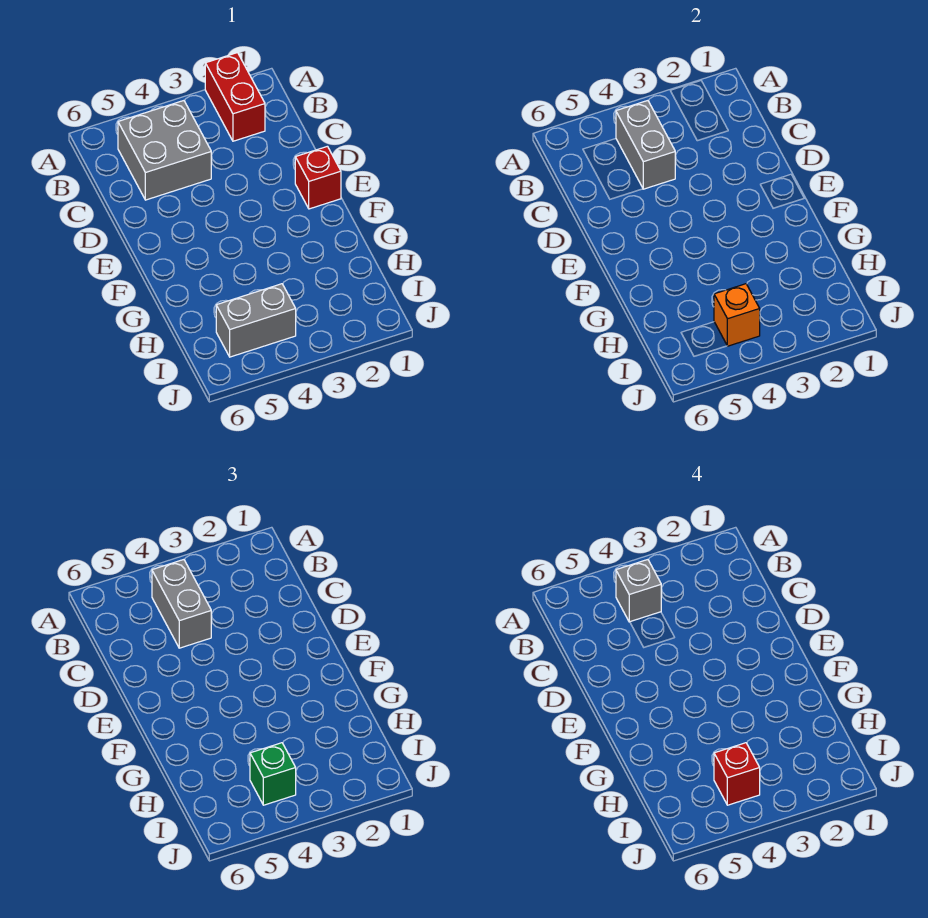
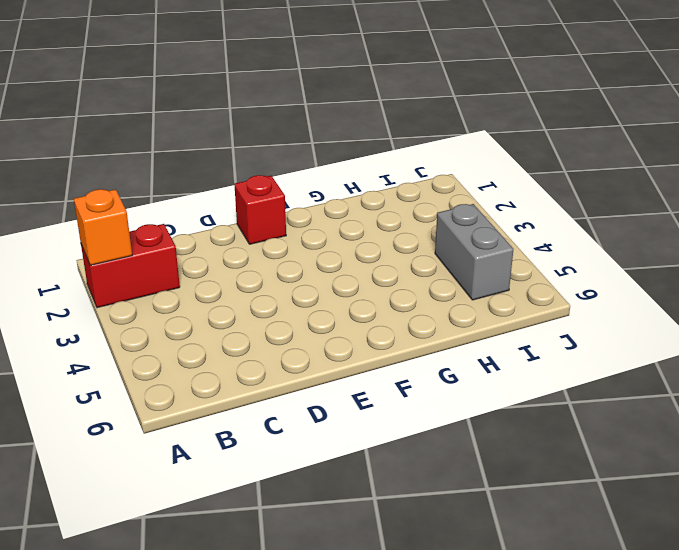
orange 1x1 brick [74,189,132,265] -> orange 1x1 brick moved to [714,284,760,346]
none -> grey 2x2 brick [118,101,211,200]
none -> grey 1x2 brick [616,101,675,189]

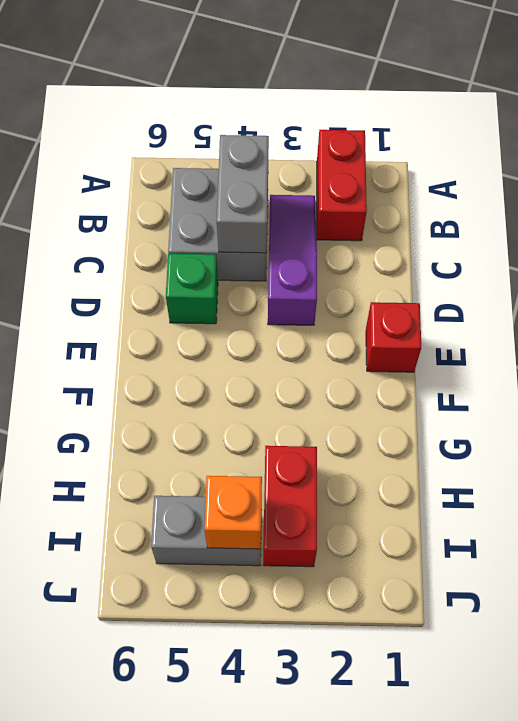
purple 1x3 slope [268,195,317,325] -> none
green 1x1 brick [166,254,218,324] -> green 1x1 brick moved to [250,743,296,805]
red 1x2 brick [263,446,317,567] -> none
none -> grey 1x2 brick [152,560,211,648]
none -> grey 1x1 brick [616,560,661,622]

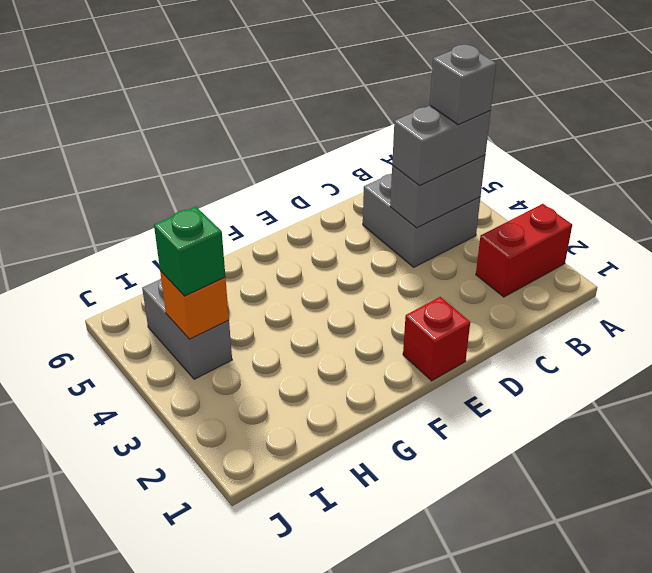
none -> red 1x1 brick [714,743,760,805]

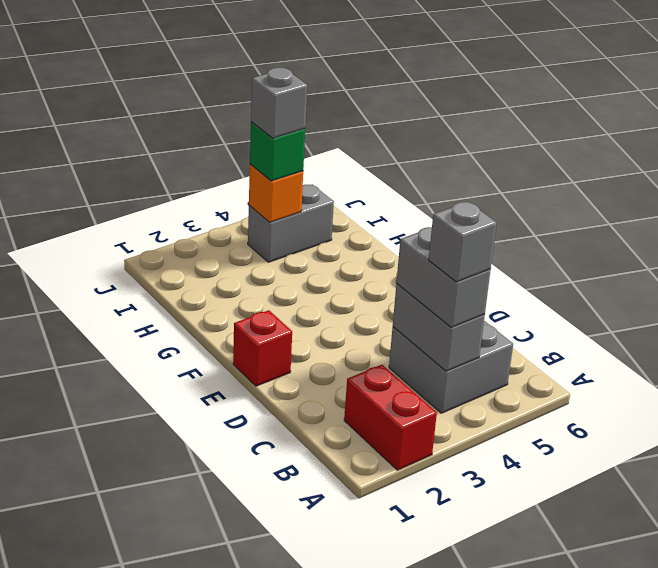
grey 1x1 brick [251,68,307,138] -> red 1x1 brick [714,743,760,805]

